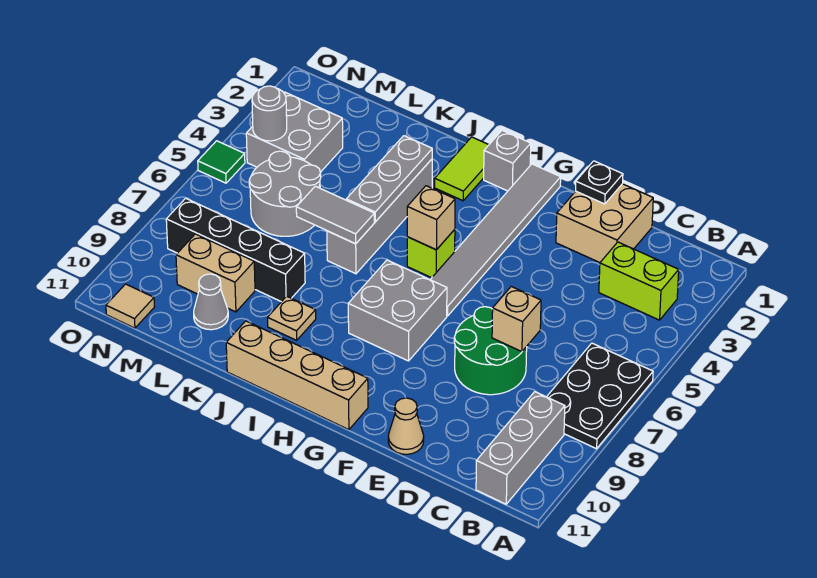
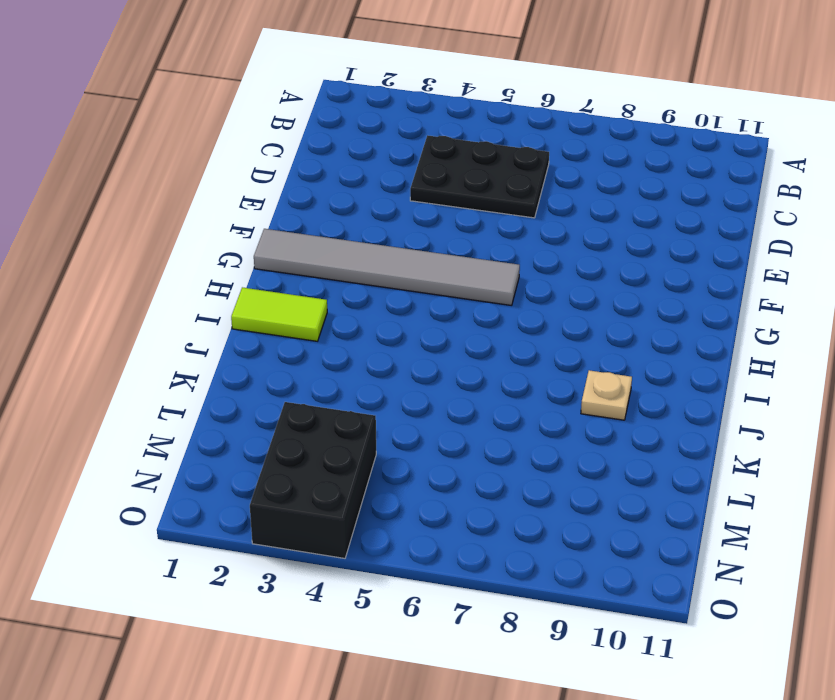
black 2x3 plate [410,135,549,218] -> black 2x3 plate moved to [547,343,653,449]
black 2x3 brick [250,402,376,558] -> grey 2x2 brick [246,92,343,172]
none -> lime 1x2 brick [599,242,679,320]
none -> grey 1x3 brick [476,392,565,504]
none -> tan 2x2 brick [556,184,653,263]

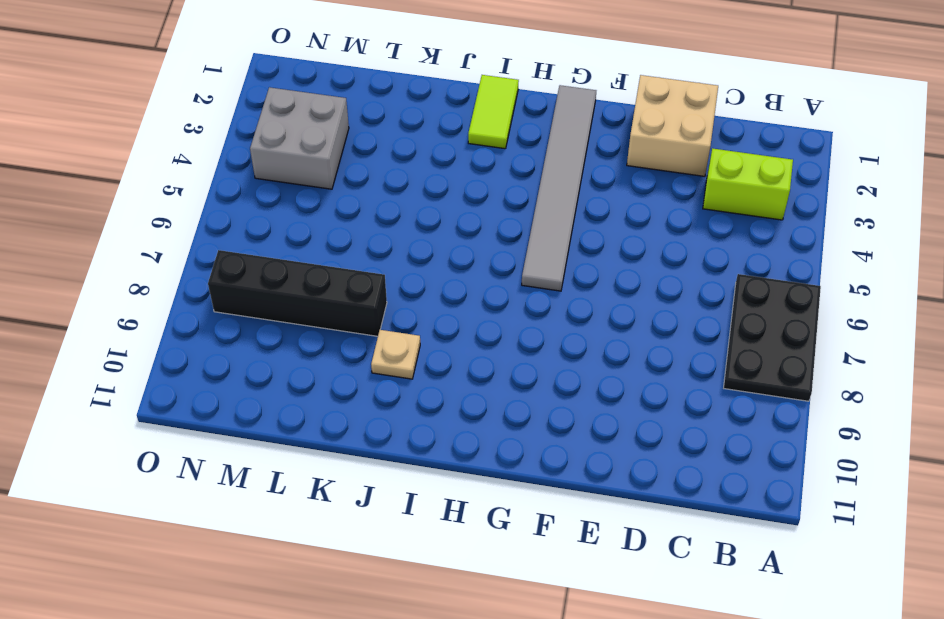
none -> grey 1x3 brick [476,392,565,504]
none -> green 2x2 round brick [454,307,527,395]
none -> tan 1x1 cone [388,398,424,454]

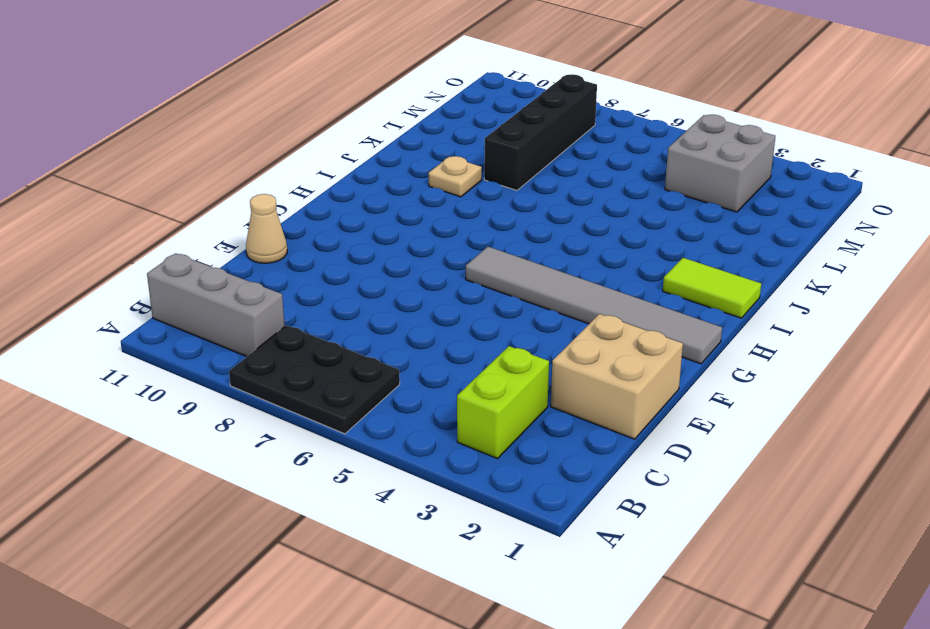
none -> green 2x2 round brick [454,307,527,395]
none -> grey 2x2 brick [348,260,447,361]
none -> tan 1x4 brick [226,321,368,430]

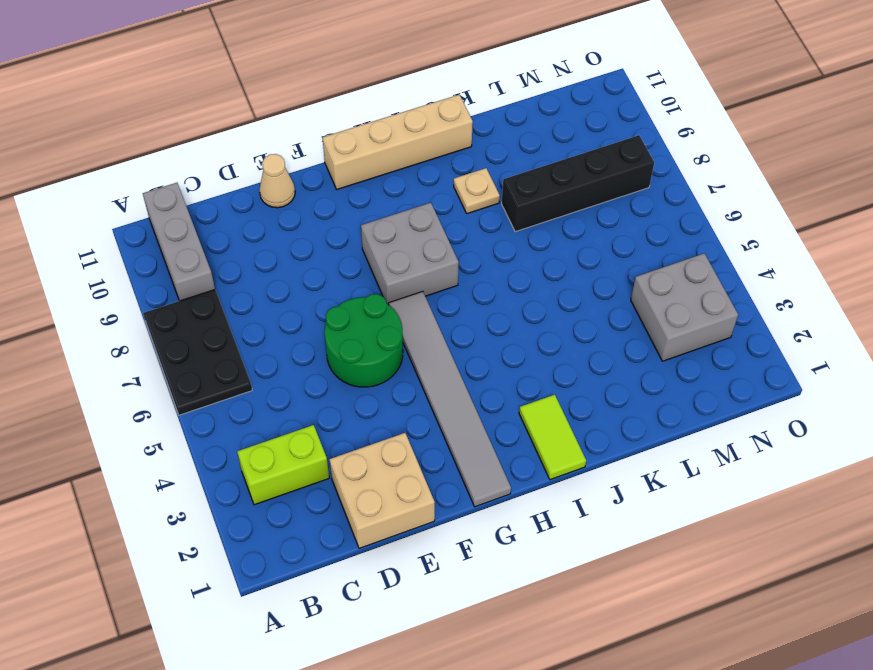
green 2x2 round brick [324,294,403,387] -> green 2x2 round brick moved to [454,307,527,395]
none -> grey 1x1 brick [484,130,531,191]
none -> lime 1x1 brick [407,229,455,278]
none -> grey 1x4 brick [327,159,432,274]

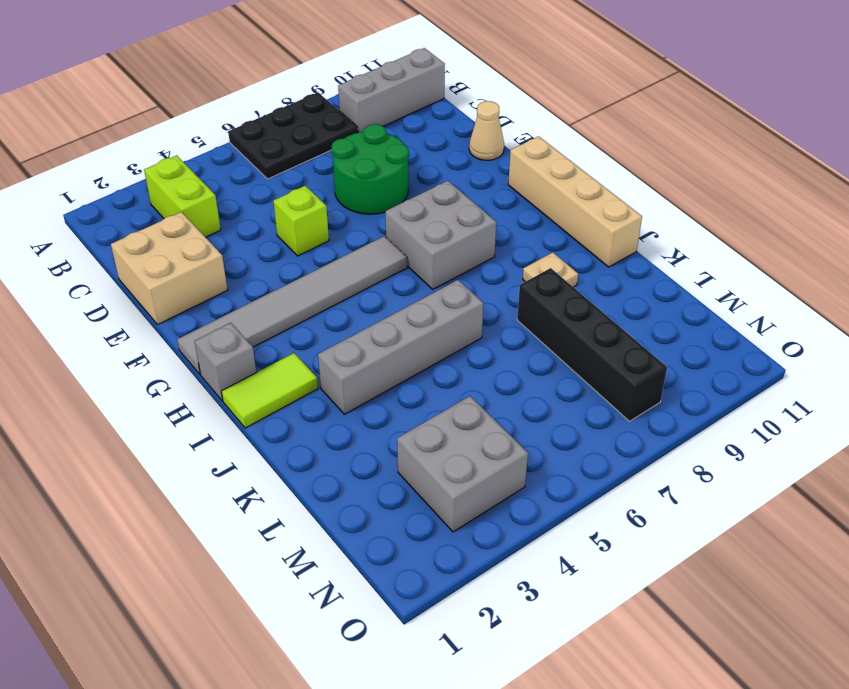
lime 1x1 brick [273,186,329,256] -> lime 1x1 brick moved to [407,229,455,278]
none -> grey 2x2 round brick [249,151,321,236]
none -> tan 1x2 brick [176,234,255,312]
none -> grey 1x1 cone [194,274,228,330]

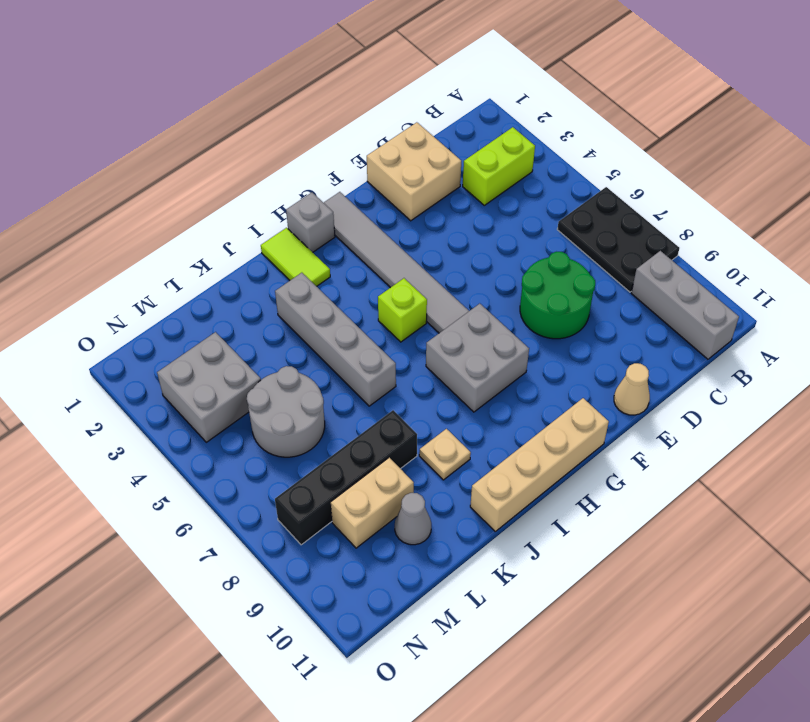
none -> tan 1x1 tile [106,284,154,328]
none -> green 1x1 tile [198,141,245,183]
none -> tan 1x1 brick [492,287,541,352]

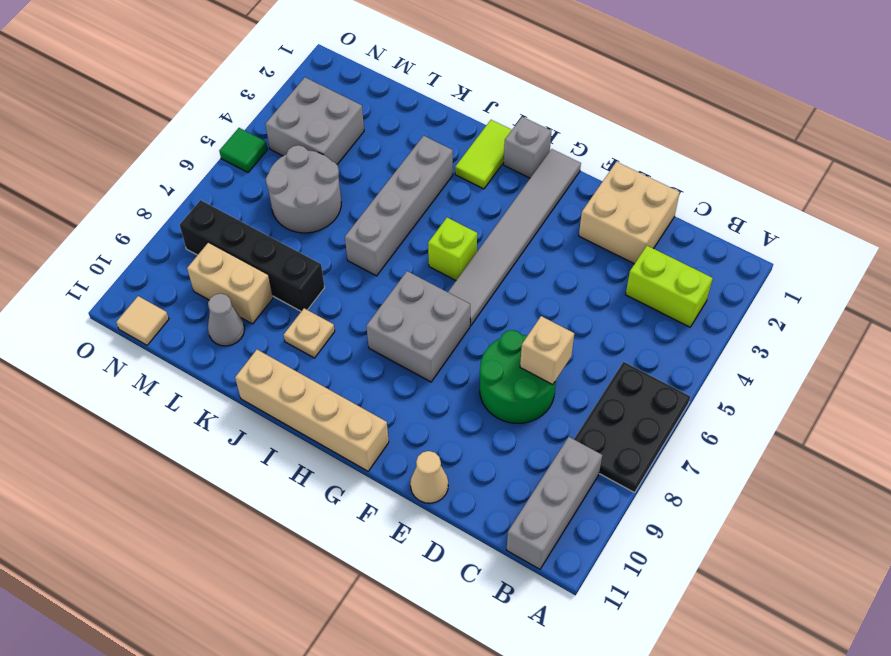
none -> black 1x1 plate [576,161,623,204]
none -> tan 1x1 brick [407,186,455,250]
none -> grey 1x3 plate [346,136,432,222]

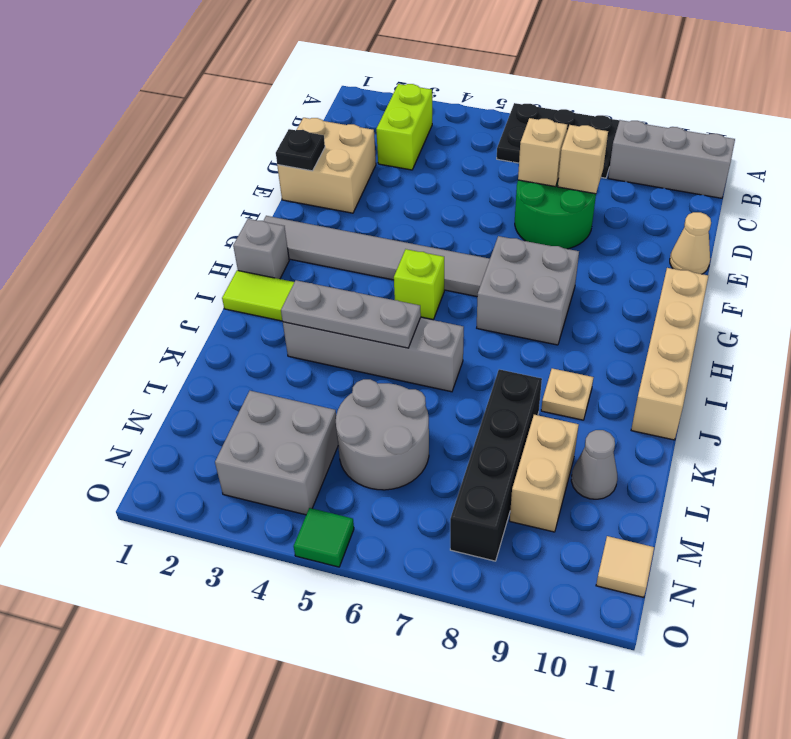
tan 1x1 brick [558,125,608,194] -> tan 1x1 brick moved to [407,186,455,250]
none -> grey 1x2 tile [296,186,374,244]
none -> grey 1x1 round brick [252,86,287,141]

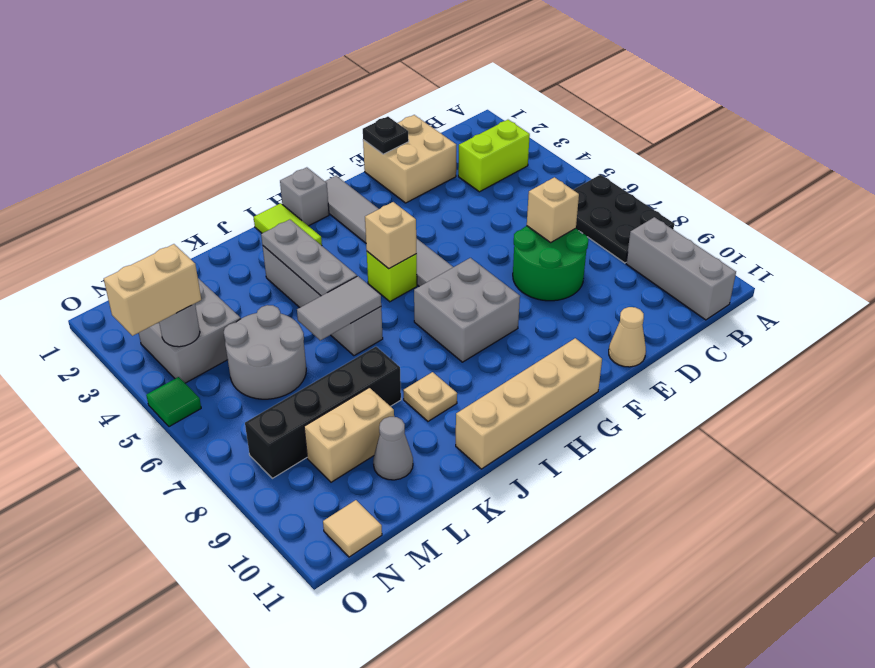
tan 1x2 brick [104,244,201,336] -> none

